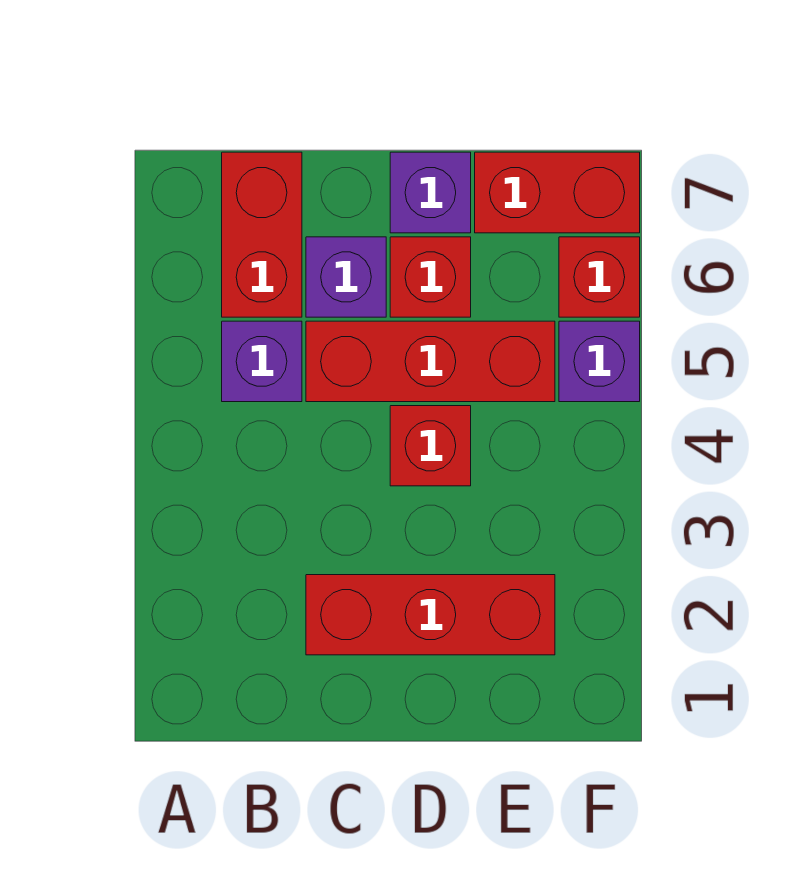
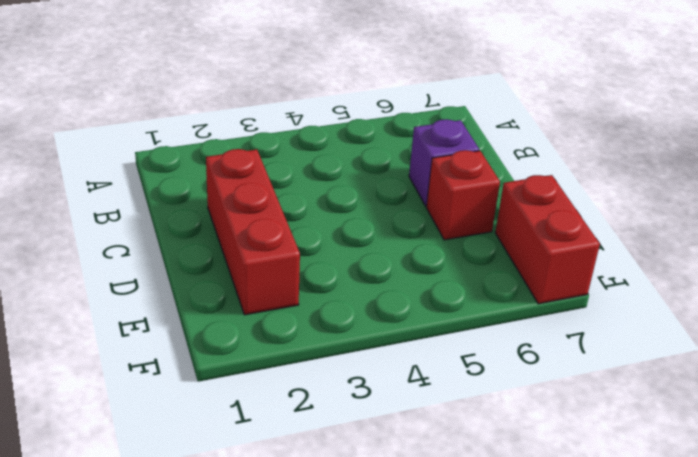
none -> purple 1x1 brick [222,321,302,402]
none -> red 1x2 brick [222,152,302,317]

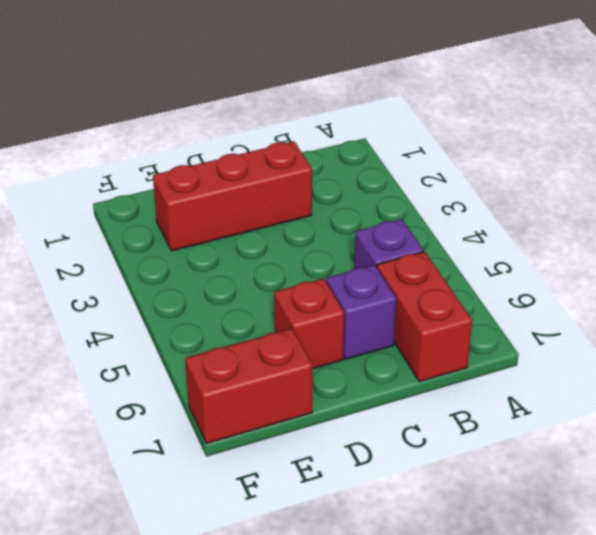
none -> red 1x3 brick [306,321,555,402]
none -> red 1x1 brick [390,406,471,486]

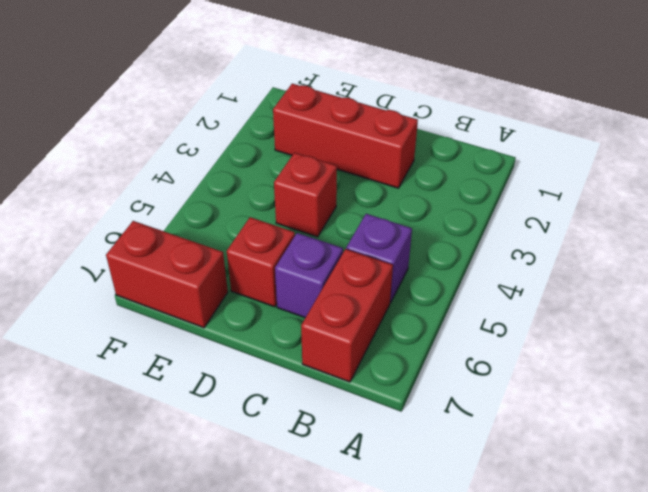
none -> red 1x3 brick [306,321,555,402]
none -> purple 1x1 brick [390,152,471,233]

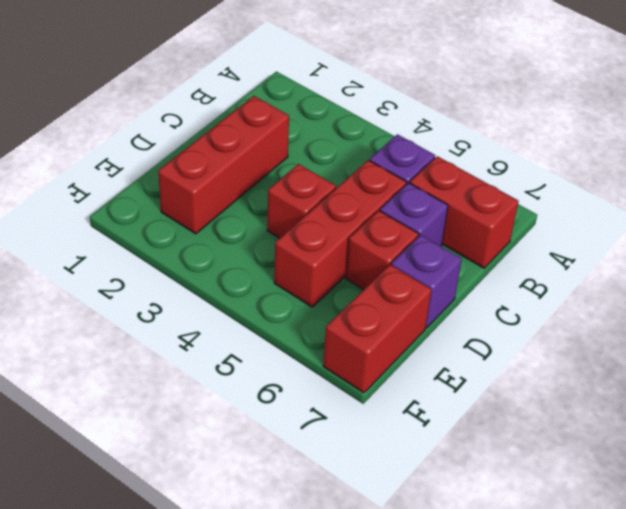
none -> purple 1x1 brick [559,321,640,402]
none -> red 1x1 brick [559,237,640,317]

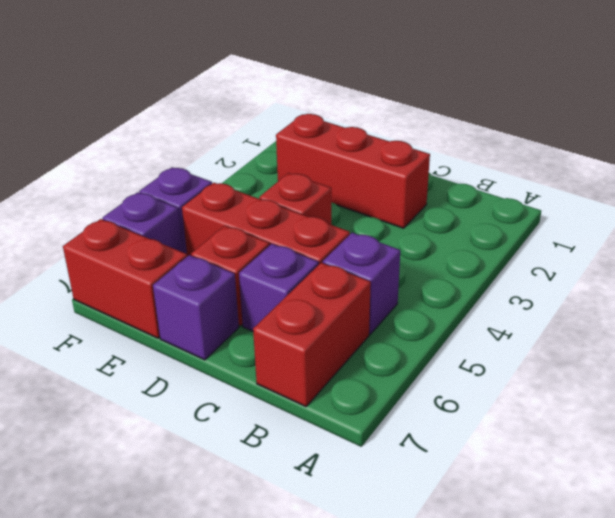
purple 1x1 brick [103,192,183,252] -> red 1x1 brick [559,237,640,317]

